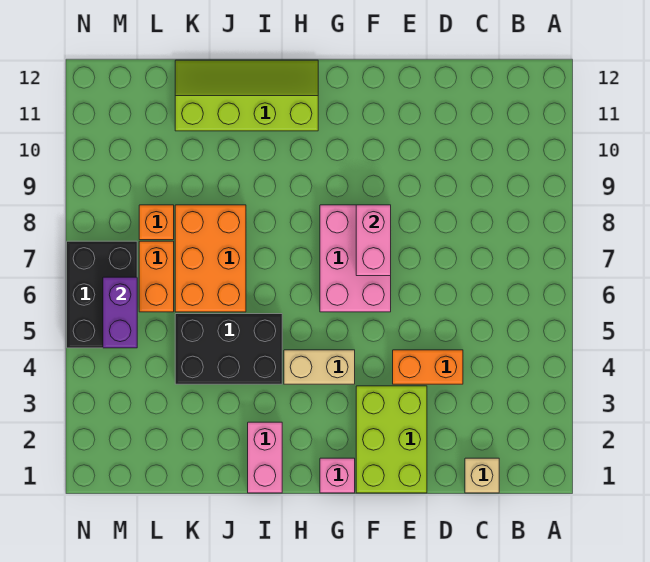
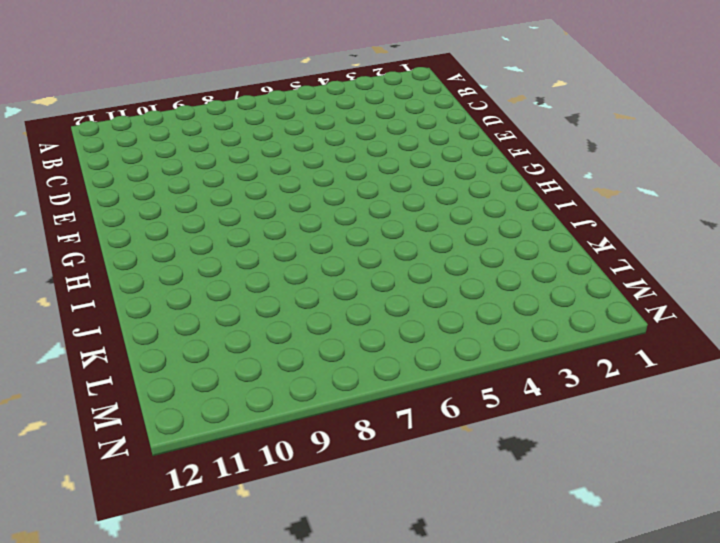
none -> tan 1x1 brick [465,458,499,493]
none -> orange 1x2 brick [393,350,463,384]
none -> lime 2x3 brick [356,386,427,493]

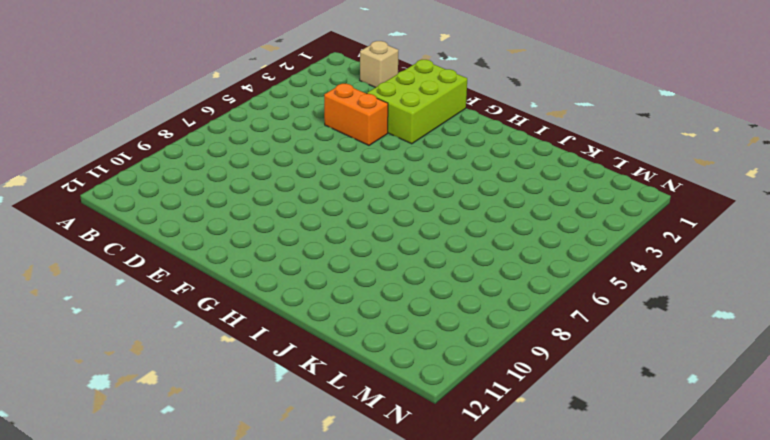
none -> pink 2x3 brick [320,205,391,312]
none -> pink 1x1 brick [320,458,355,493]
none -> tan 1x2 brick [284,350,355,384]

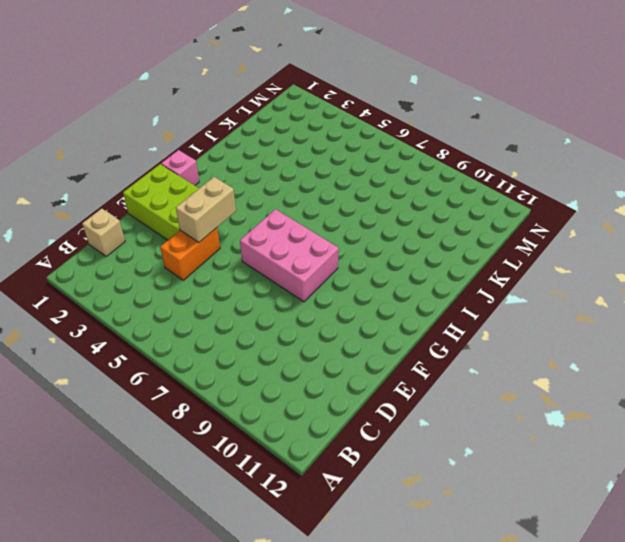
tan 1x2 brick [176,177,236,242] -> tan 1x2 brick moved to [284,350,355,384]
none -> lime 2x4 slope [175,60,318,131]
none -> pink 1x2 brick [248,422,282,493]
none -> black 2x3 brick [175,314,282,384]

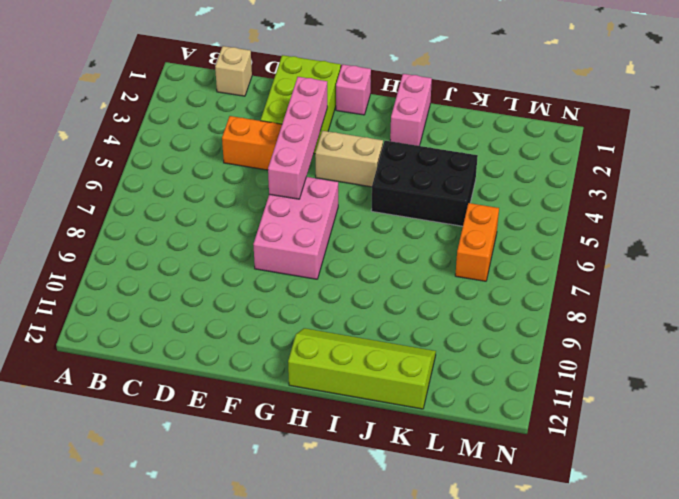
pink 1x4 brick [268,77,327,199] -> none
lime 2x4 slope [288,328,436,409] -> lime 2x4 slope turned to [175,60,318,131]
none -> orange 2x3 brick [175,205,246,312]
none -> orange 1x1 brick [139,205,174,240]
none -> black 2x3 brick [67,241,137,348]

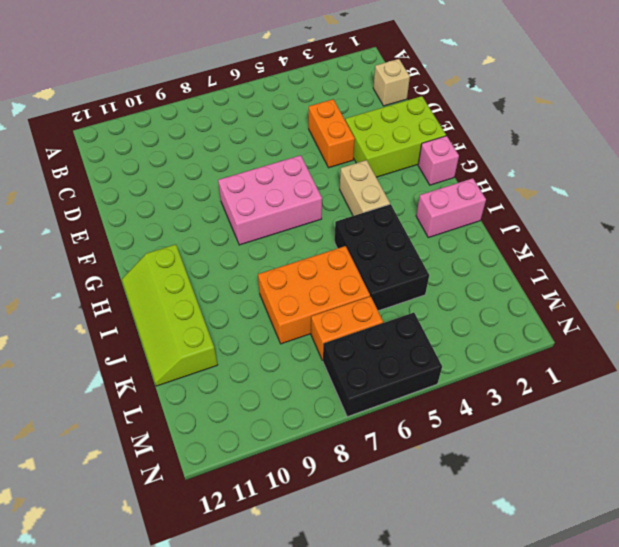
none -> orange 1x1 brick [139,205,174,240]
none -> pink 1x2 brick [356,205,391,276]
none -> purple 1x2 brick [103,277,137,348]

